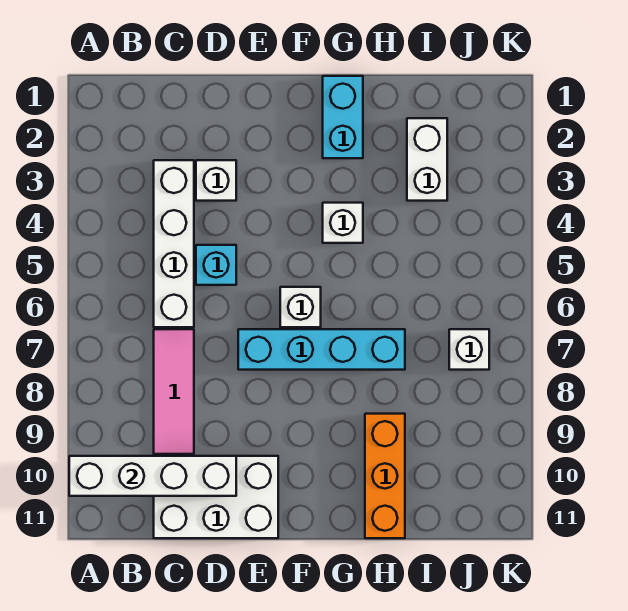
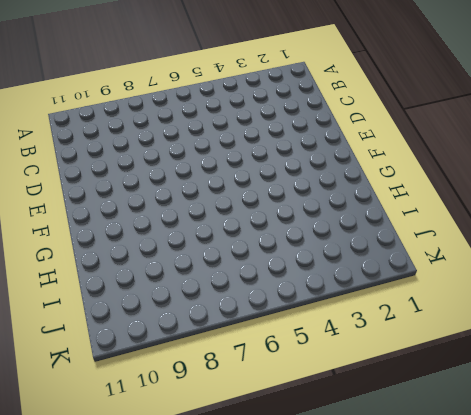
none -> white 1x4 brick [154,160,194,327]
none -> pink 1x3 tile [154,329,194,454]
none -> white 2x3 brick [154,456,278,538]

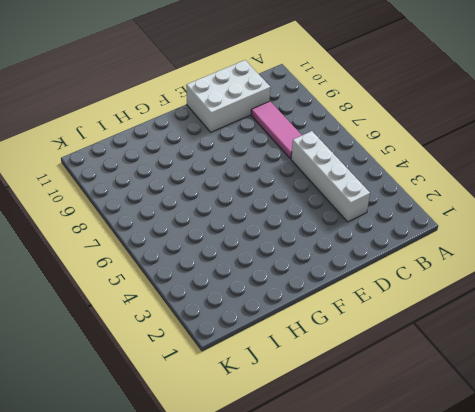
none -> white 1x1 brick [196,160,236,201]
none -> cyan 1x1 brick [196,245,236,285]
none -> cyan 1x4 brick [238,329,405,370]

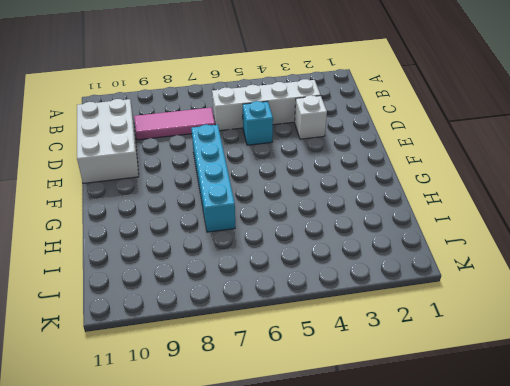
none -> white 1x1 brick [280,287,321,327]
none -> cyan 1x2 brick [323,76,363,158]
none -> white 1x1 brick [323,203,363,243]

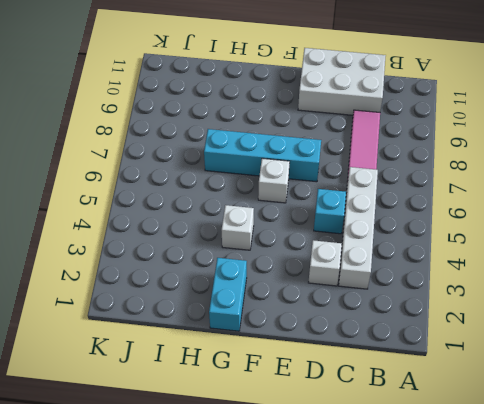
none -> orange 1x3 brick [365,414,405,538]
none -> white 1x2 brick [407,118,447,201]
none -> white 1x1 brick [449,329,489,370]

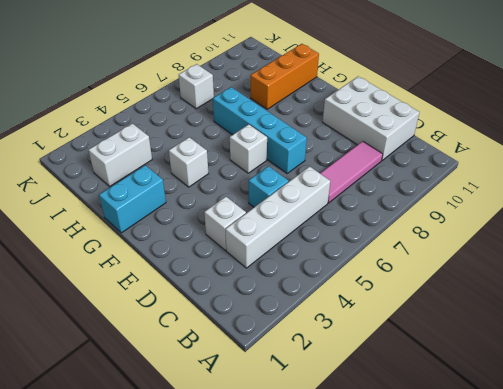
none -> white 1x4 brick [69,456,236,496]

